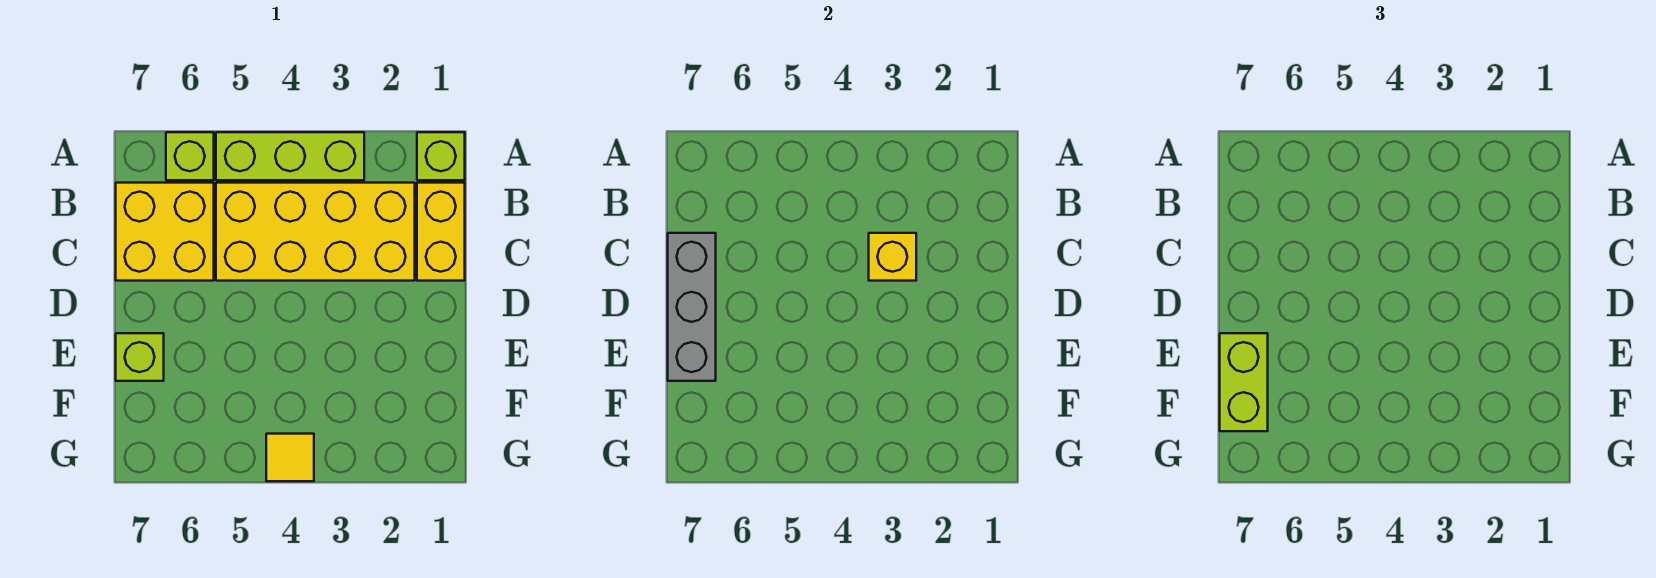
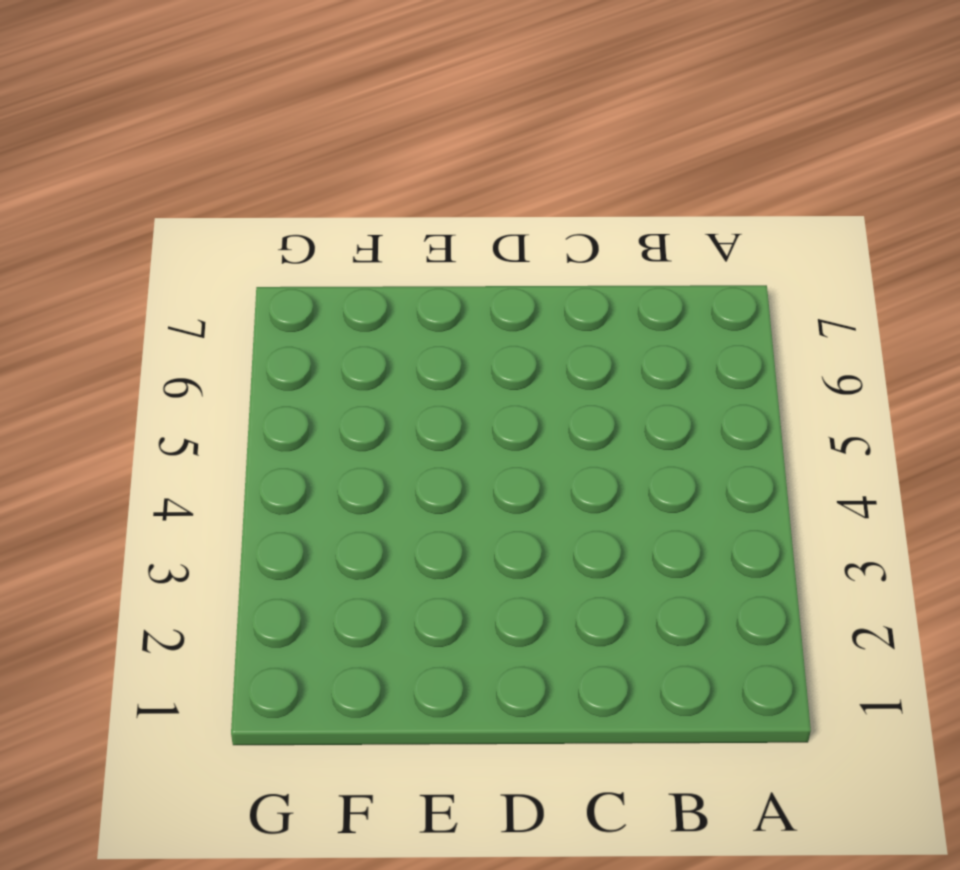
none -> lime 1x1 brick [417,132,465,180]
none -> lime 1x3 brick [216,132,364,180]

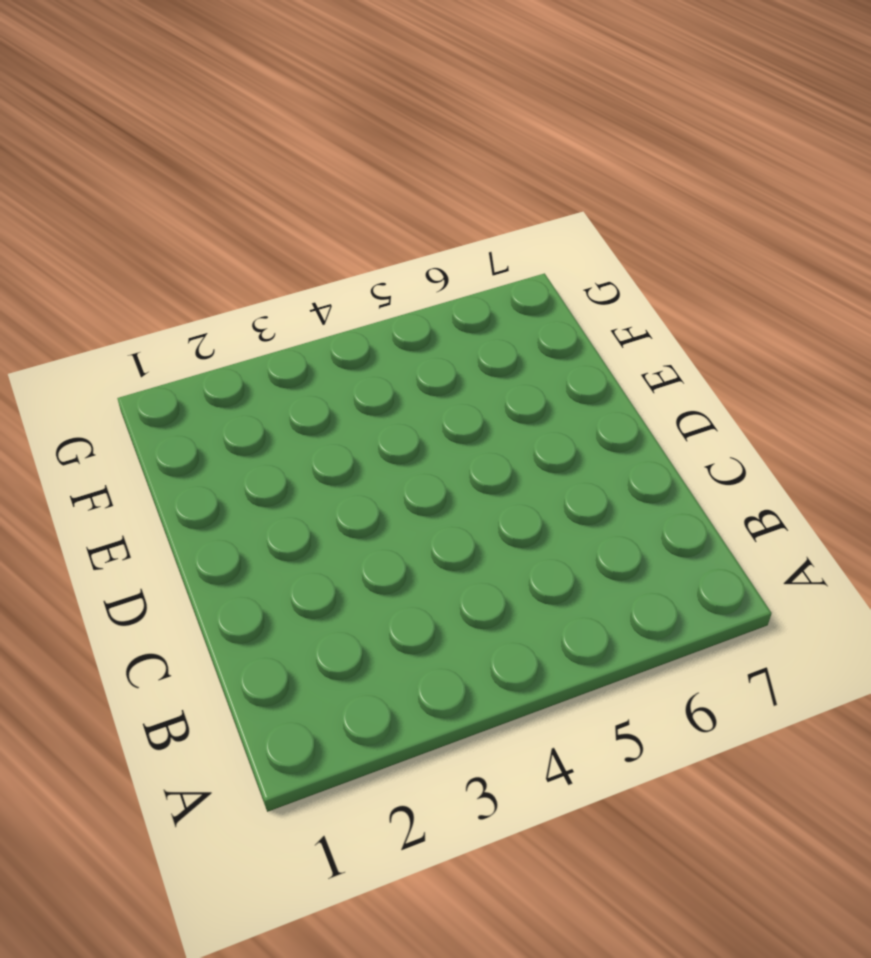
none -> lime 1x1 brick [417,132,465,180]
none -> lime 1x3 brick [216,132,364,180]

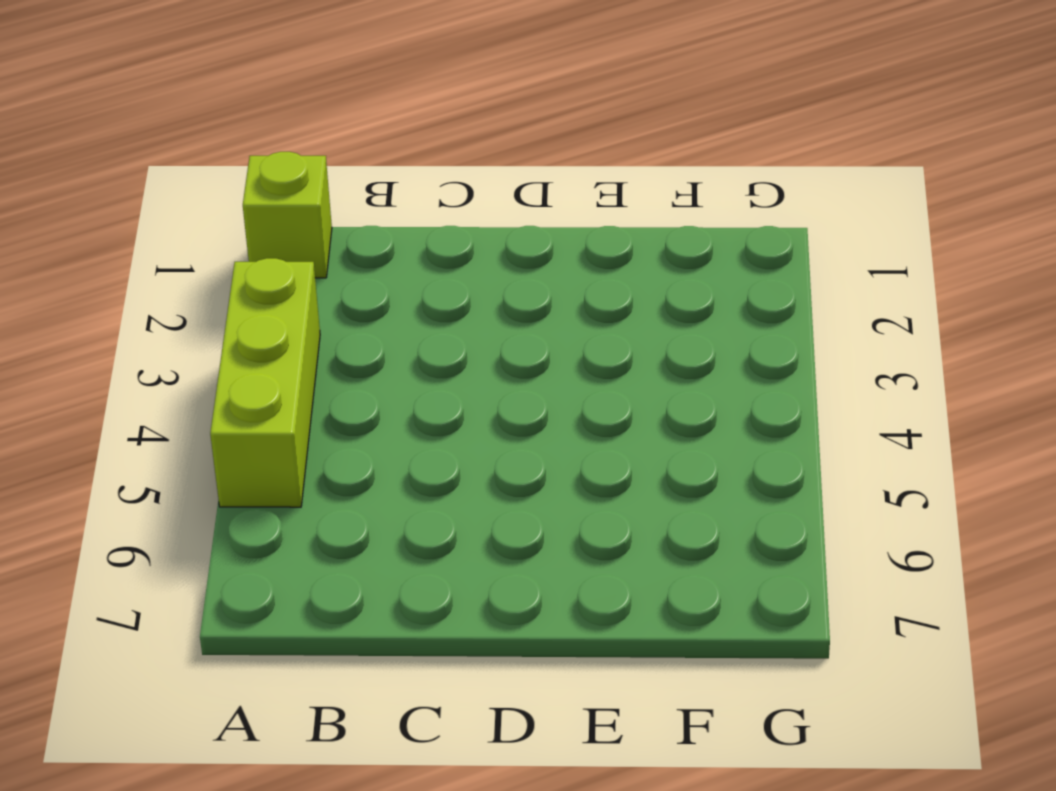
none -> lime 1x1 brick [166,132,214,180]
none -> yellow 1x2 brick [417,183,465,281]

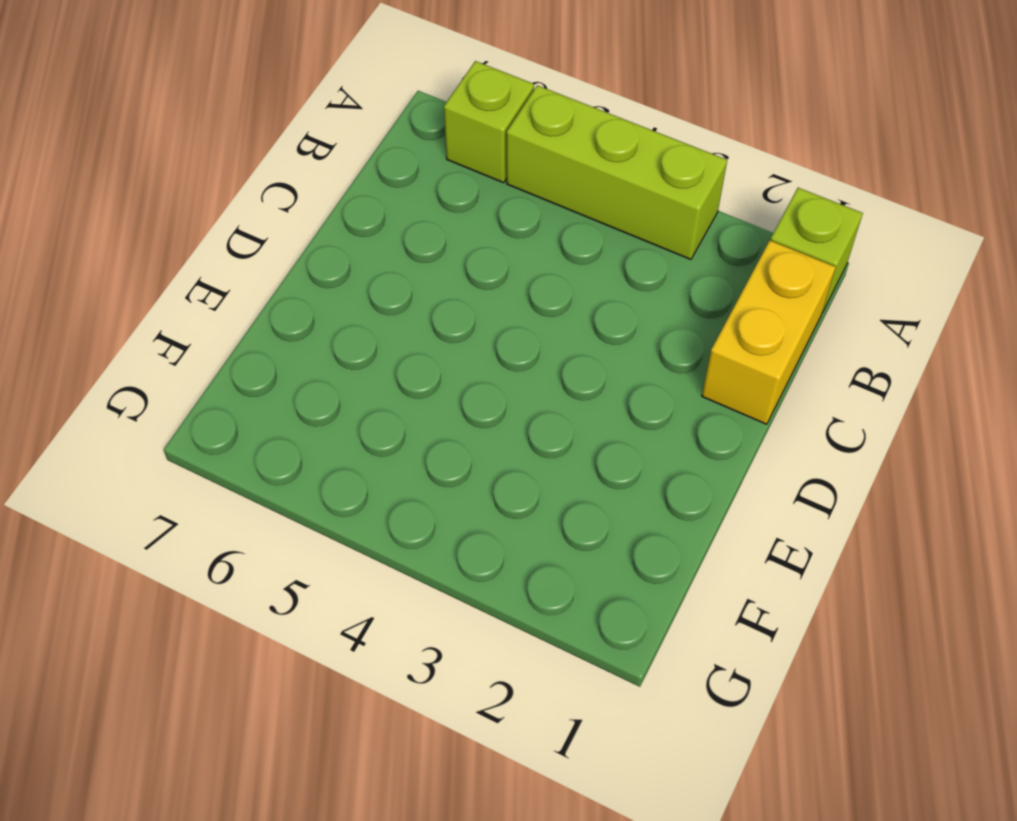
none -> yellow 2x4 brick [216,183,415,281]
none -> yellow 2x2 brick [116,183,214,281]

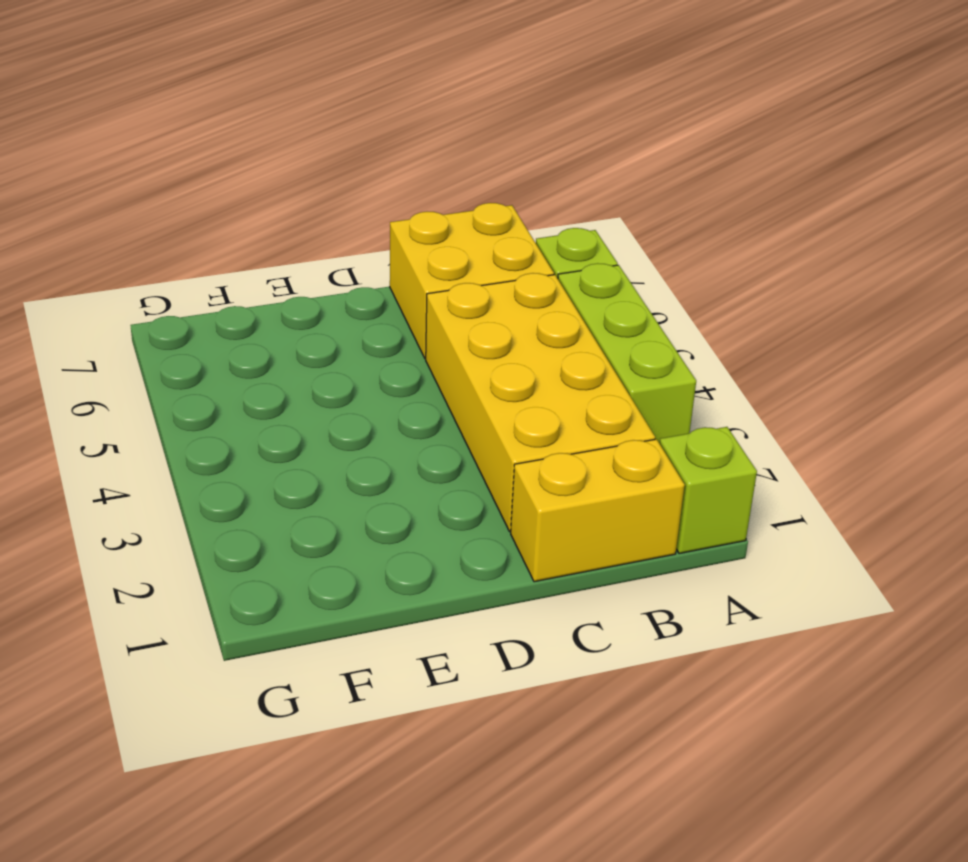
none -> lime 1x1 brick [116,333,164,381]
none -> yellow 1x1 tile [266,434,314,481]

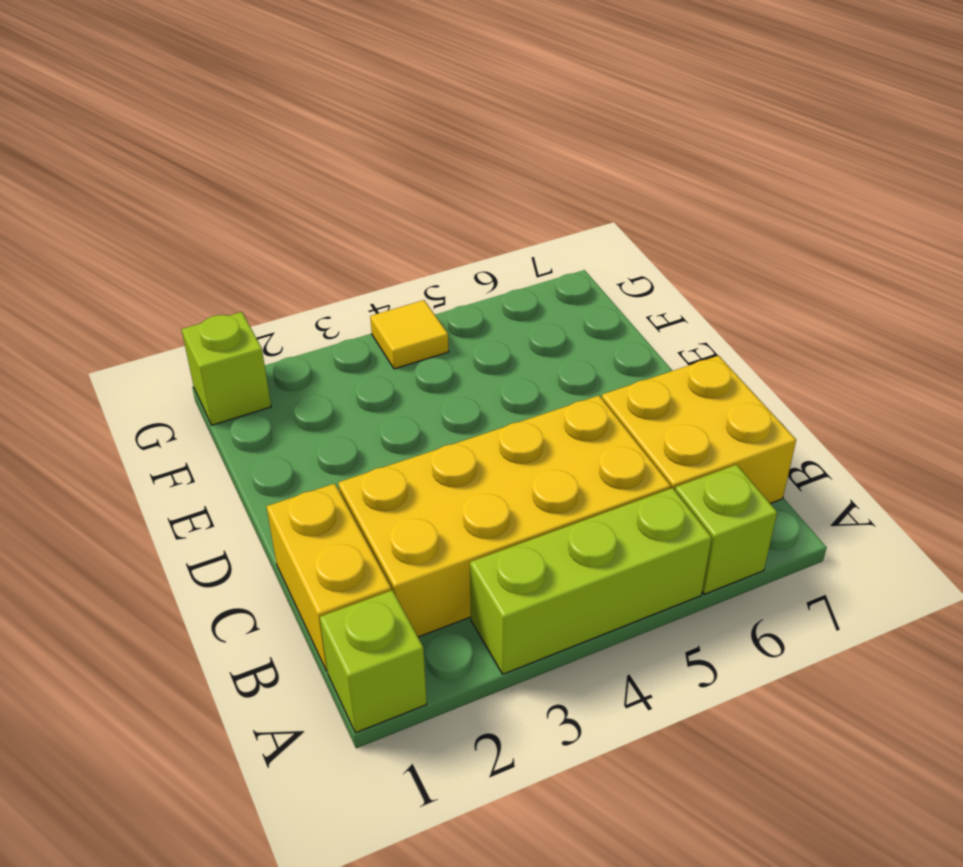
lime 1x1 brick [181,312,271,425] -> lime 1x1 brick moved to [116,333,164,381]
none -> yellow 1x1 brick [869,233,916,281]
none -> grey 1x3 brick [668,233,716,381]

